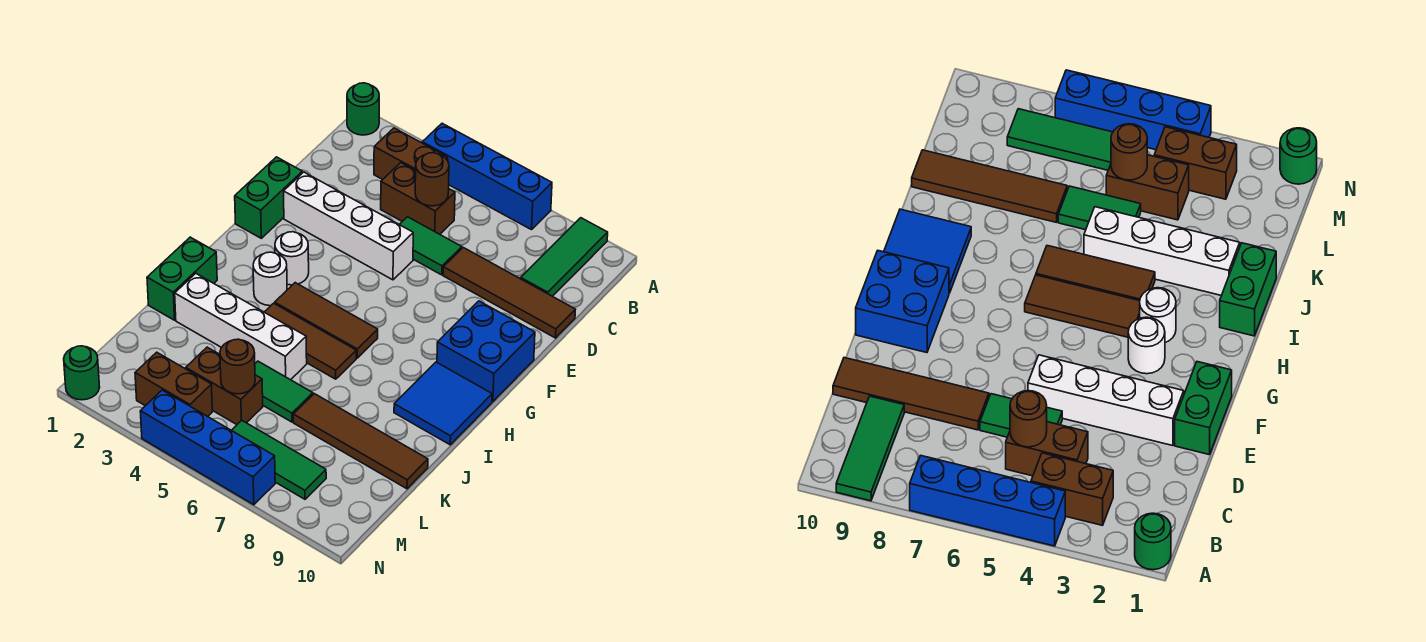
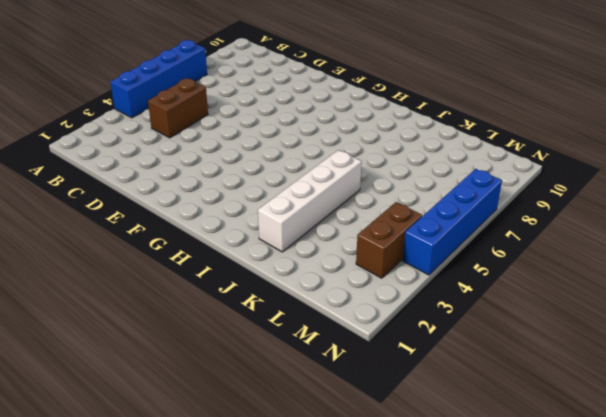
none -> green 1x1 round brick [347,83,379,135]
none -> green 1x3 tile [521,218,608,296]
none -> brown 1x2 brick [374,128,448,180]

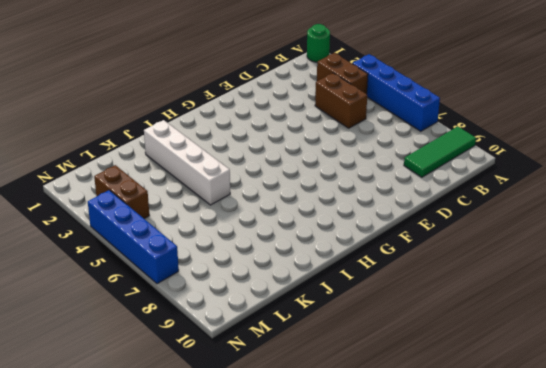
none -> green 1x2 tile [399,217,462,275]
none -> brown 1x4 tile [443,248,575,338]
none -> green 1x2 brick [235,157,302,238]

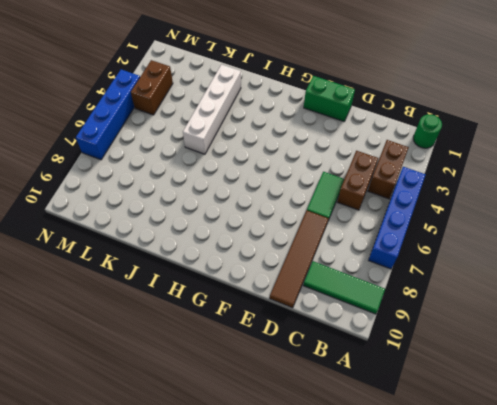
none -> white 1x4 brick [284,172,413,280]
none -> blue 2x2 brick [437,301,535,402]
none -> white 1x1 round brick [275,232,309,285]

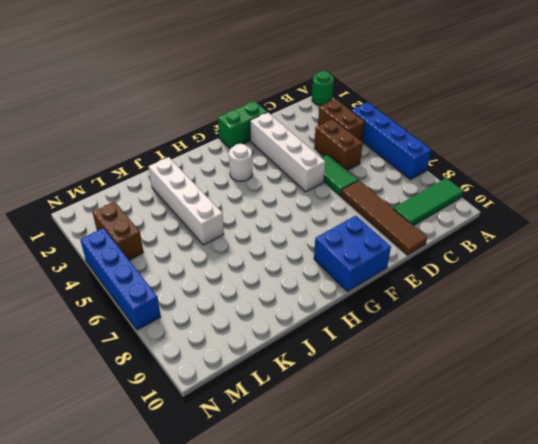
none -> white 1x1 round brick [253,252,287,306]
none -> brown 1x3 tile [275,283,378,358]
none -> blue 2x2 tile [394,362,492,445]

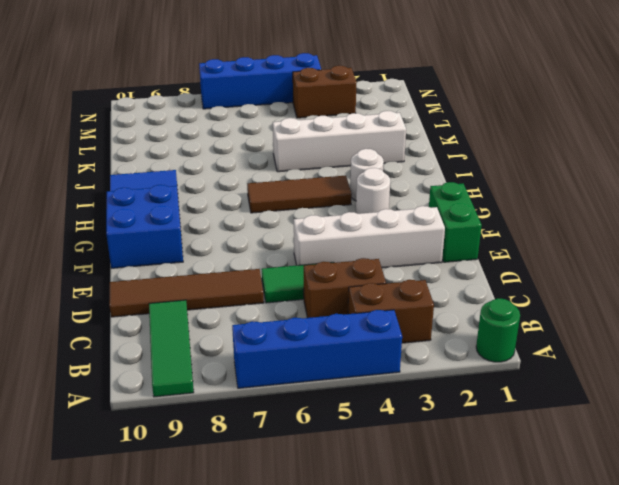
none -> green 1x2 brick [147,237,217,320]
none -> brown 1x3 tile [265,303,356,379]
none -> green 1x2 tile [255,361,313,422]

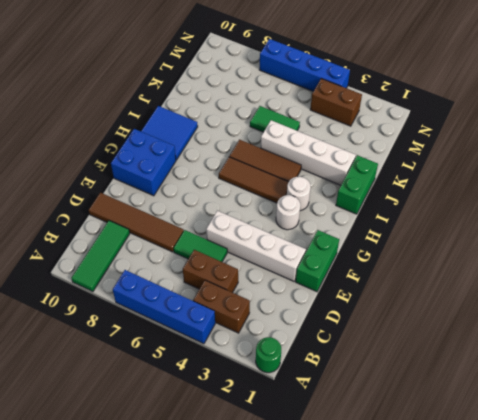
none -> brown 1x4 tile [293,394,428,489]
none -> brown 1x2 brick [186,347,263,425]
none -> green 1x3 tile [232,420,326,499]

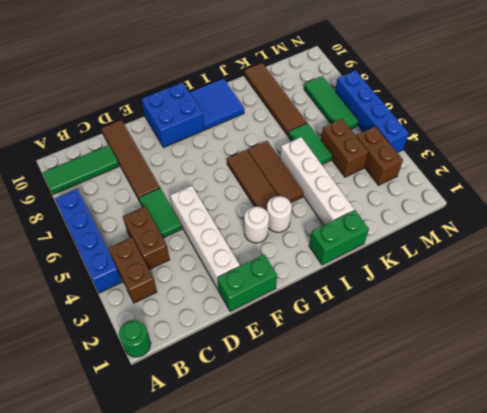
none -> green 1x1 round brick [64,346,100,400]
none -> brown 1x1 round brick [415,153,449,206]
none -> brown 1x1 round brick [220,339,255,394]

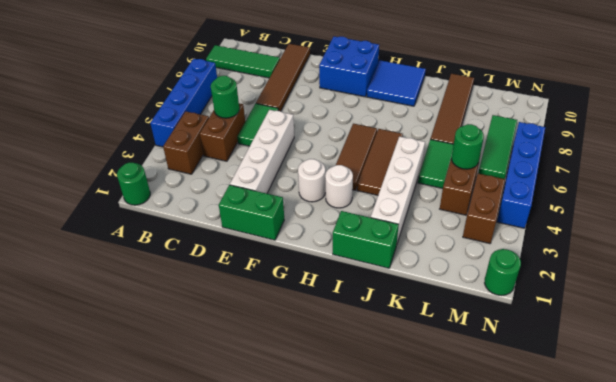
green 1x1 round brick [211,76,240,118] -> brown 1x1 round brick [415,153,449,206]
green 1x1 round brick [451,124,484,169] -> brown 1x1 round brick [220,339,255,394]

